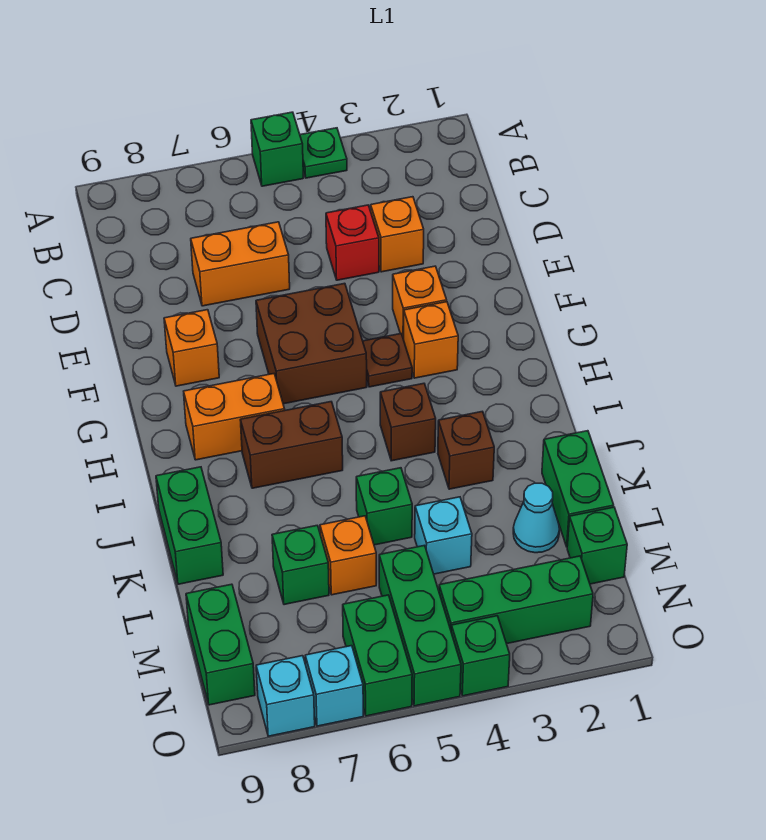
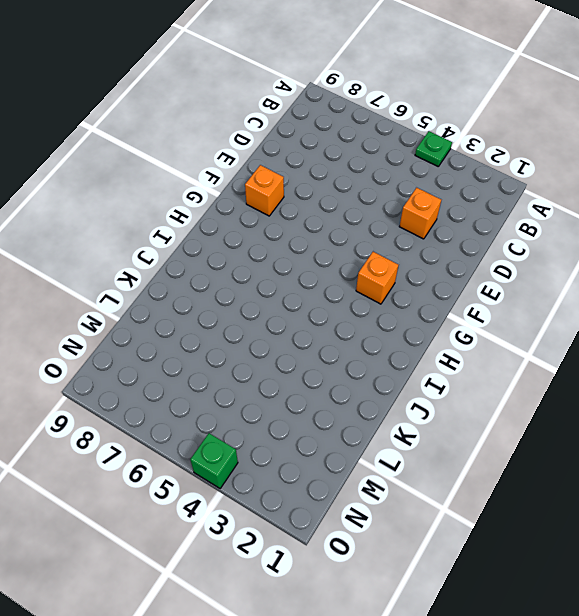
none -> green 1x1 brick [251,112,303,186]
none -> red 1x1 brick [326,205,379,280]
none -> orange 1x2 brick [191,222,290,306]

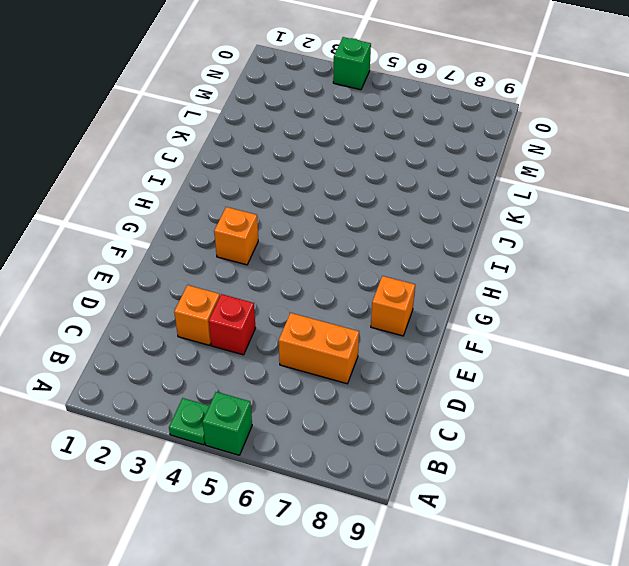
none -> orange 1x1 brick [393,266,447,340]
none -> brown 2x2 brick [256,283,367,404]
none -> brown 1x1 plate [363,334,412,387]

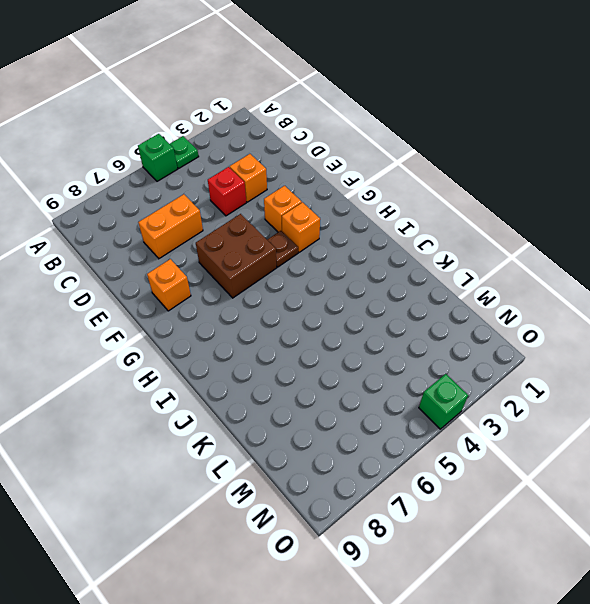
none -> orange 1x2 brick [184,374,285,460]
none -> brown 1x1 brick [380,383,436,461]
none -> brown 1x2 brick [240,402,343,488]

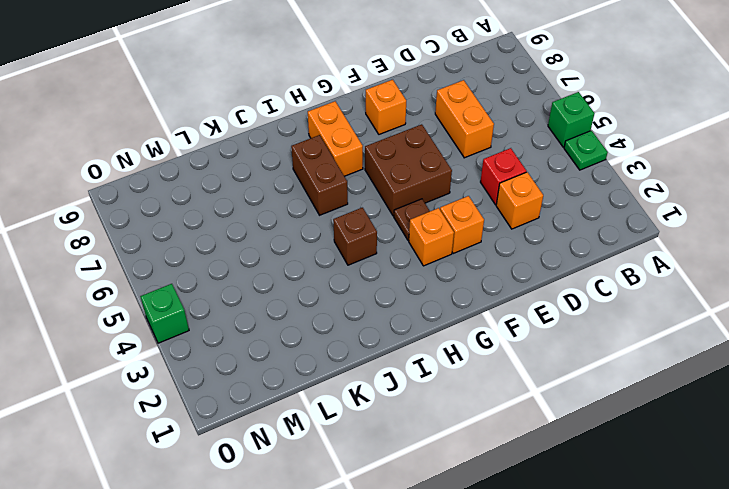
none -> brown 1x1 brick [438,411,494,489]
none -> green 1x2 brick [156,467,223,584]
none -> green 1x2 brick [542,431,614,547]

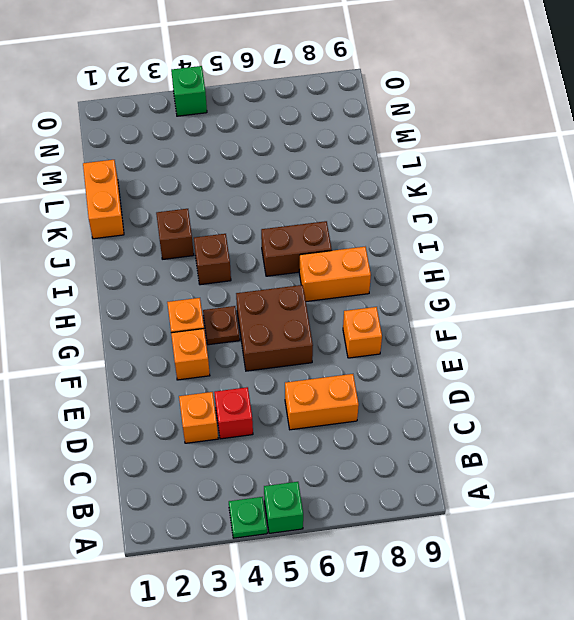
orange 1x2 brick [83,160,124,239] -> green 1x2 brick [542,431,614,547]
none -> green 1x2 brick [156,467,223,584]
none -> green 1x1 brick [356,468,412,545]
none -> cyan 1x1 cone [513,483,559,553]

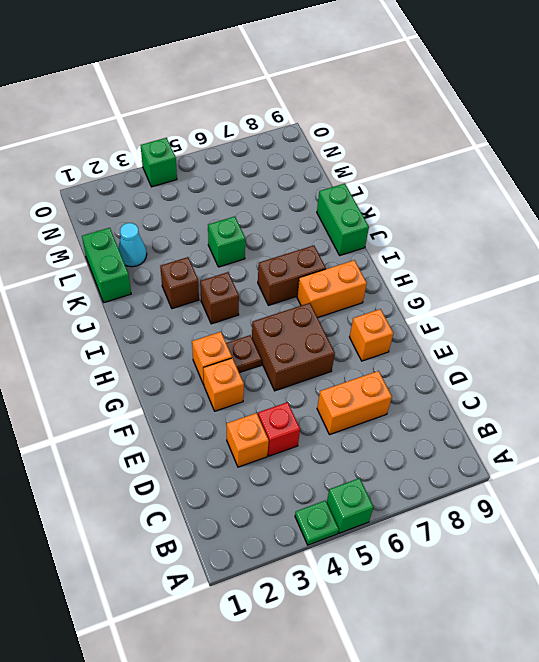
none -> cyan 1x1 brick [415,497,472,574]
none -> orange 1x1 brick [320,516,376,595]
none -> green 1x1 brick [272,525,329,605]

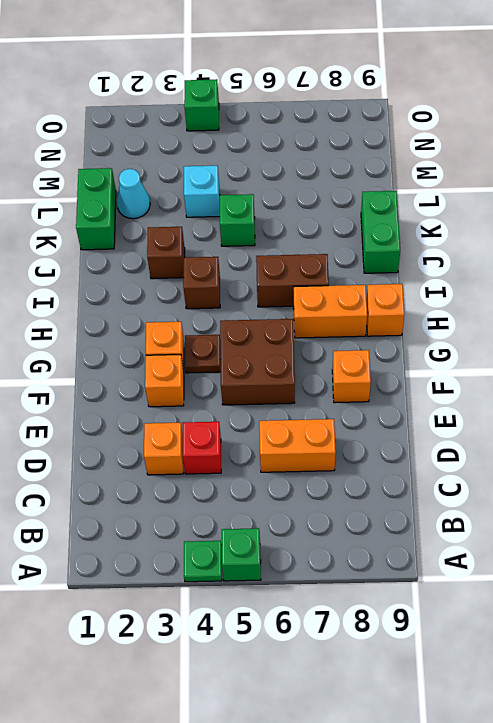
orange 1x1 brick [366,284,404,336] -> orange 1x1 brick moved to [320,516,376,595]
none -> green 1x1 brick [272,525,329,605]
none -> green 1x1 brick [567,507,627,584]
none -> green 1x3 brick [379,545,461,706]

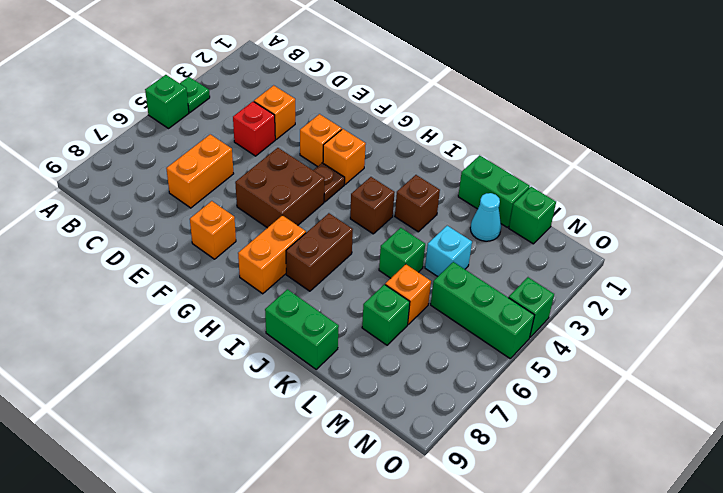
none -> green 1x2 brick [186,584,255,705]
none -> green 1x3 brick [439,556,593,644]
none -> green 1x2 brick [343,595,412,716]

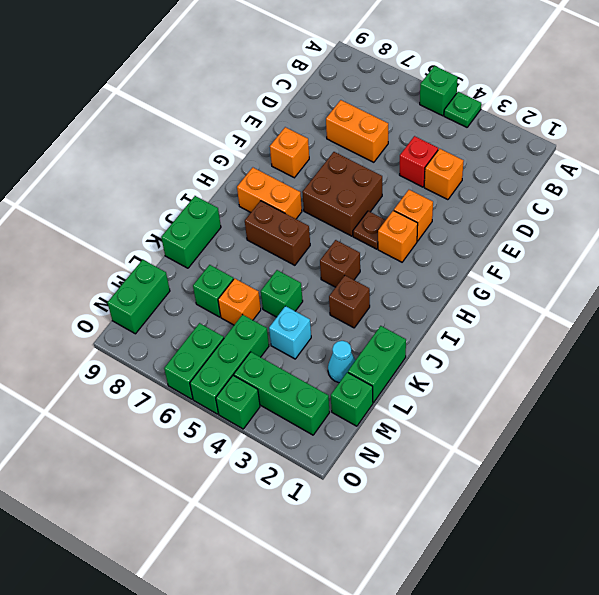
none -> cyan 1x1 brick [305,646,363,726]
none -> cyan 1x1 brick [256,656,315,736]

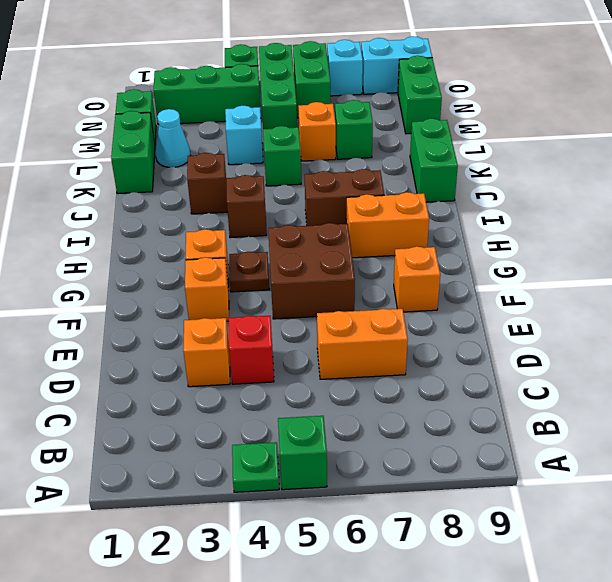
cyan 1x2 brick [361,36,432,94] -> cyan 1x1 brick [256,656,315,736]

